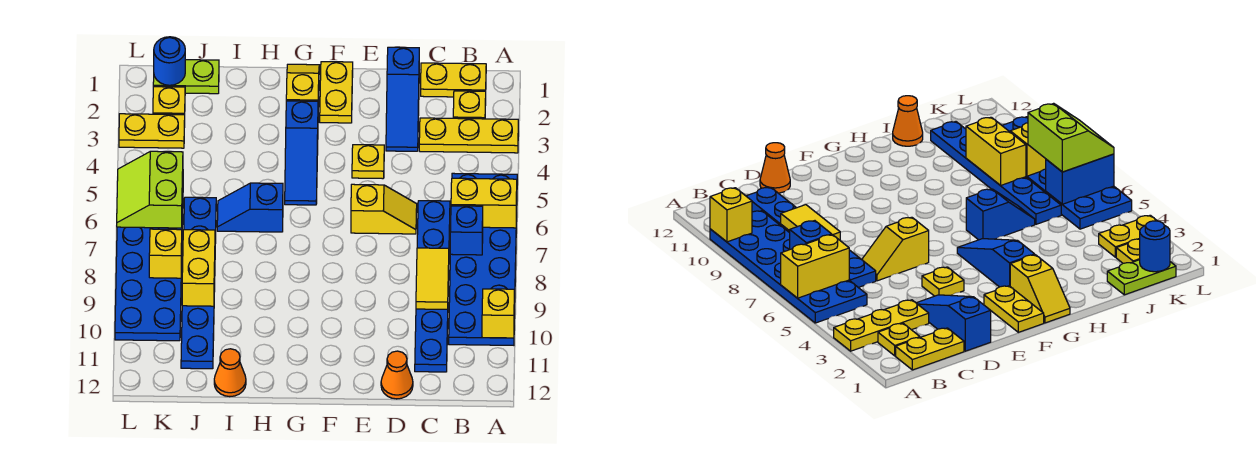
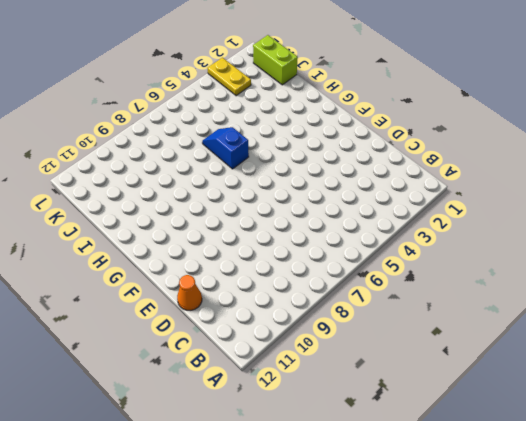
lime 1x2 brick [253,35,298,85] -> lime 1x2 plate [153,60,219,94]
none -> yellow 1x3 plate [419,118,518,153]
none -> blue 2x6 plate [449,173,517,345]
none -> yellow 1x2 plate [421,63,486,97]

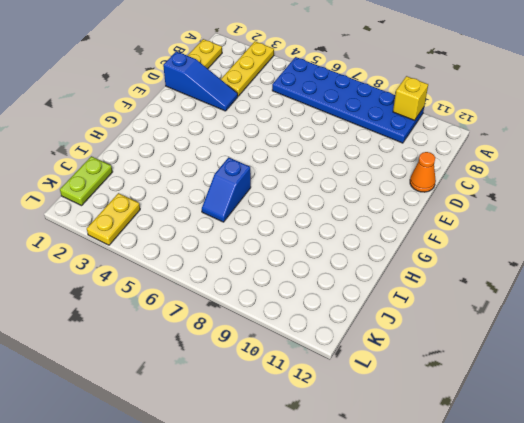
none -> yellow 1x1 plate [453,91,486,119]
none -> blue 1x6 plate [415,201,450,372]
none -> yellow 1x2 slope [351,184,417,234]

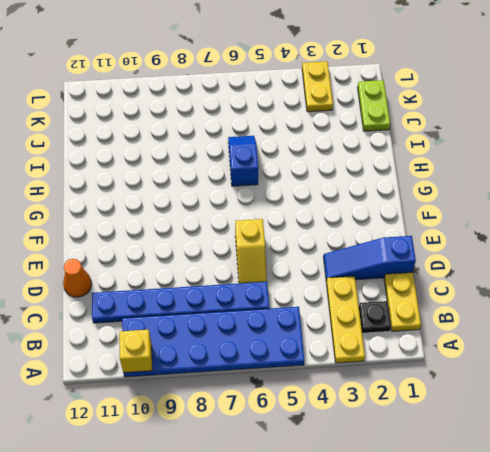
black 1x1 plate [359,301,391,333] -> yellow 1x1 plate [453,91,486,119]
none -> yellow 1x1 plate [352,145,384,179]
none -> yellow 1x2 plate [320,62,353,123]
none -> yellow 1x2 slope [286,64,319,107]

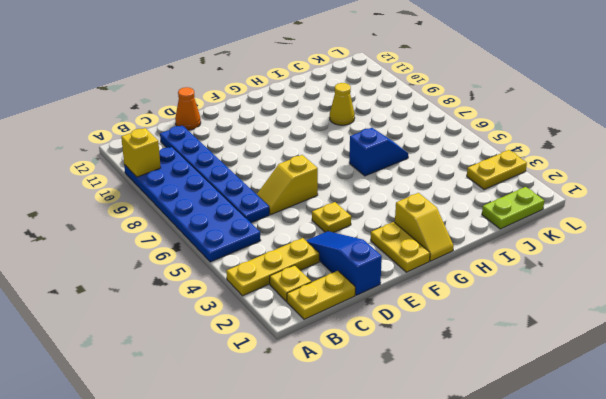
yellow 1x1 cone [330,83,355,125] -> none
none -> blue 1x3 slope [285,101,318,205]
none -> orange 1x1 cone [214,349,246,397]
none -> blue 1x6 plate [181,197,216,369]

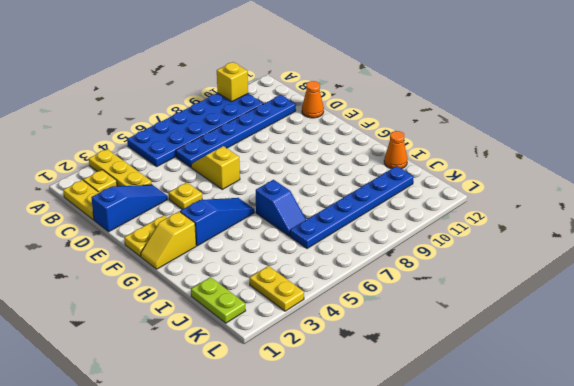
none -> yellow 1x1 plate [153,87,185,115]
none -> blue 2x6 plate [115,218,183,341]
none -> yellow 1x2 brick [451,178,517,228]

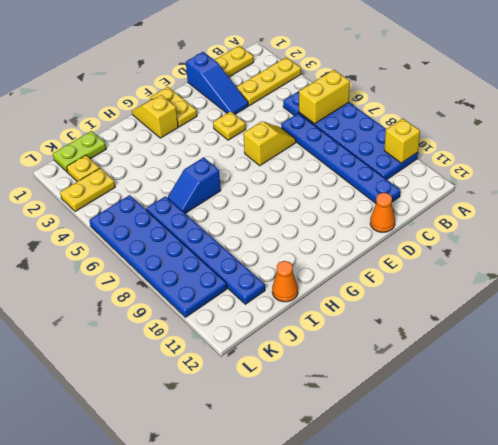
none -> yellow 1x1 plate [453,91,486,119]
none -> blue 1x3 slope [285,101,318,205]
none -> blue 1x1 brick [450,206,483,255]

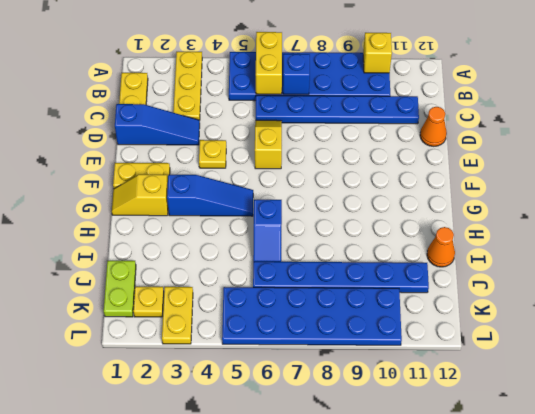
none -> yellow 1x1 plate [453,91,486,119]
none -> yellow 1x2 tile [416,248,449,309]
none -> yellow 1x2 brick [182,230,215,306]

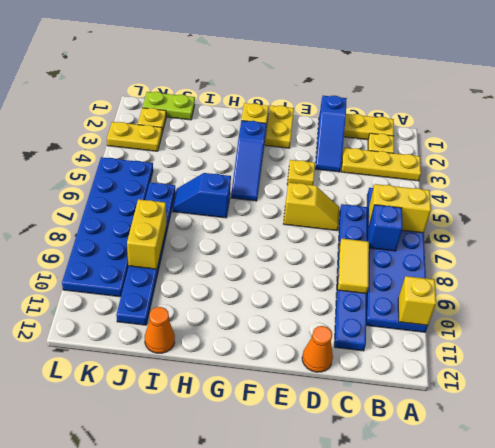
none -> blue 1x1 round brick [154,37,185,85]
none -> blue 1x2 brick [1046,154,1114,204]
none -> yellow 1x1 brick [149,229,182,278]

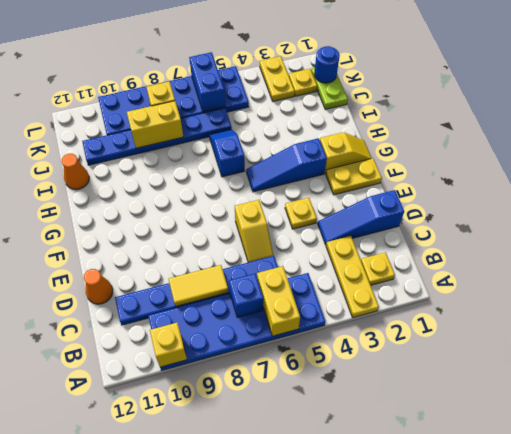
none -> yellow 1x2 plate [421,63,486,97]
none -> lime 2x2 slope [117,151,183,228]

